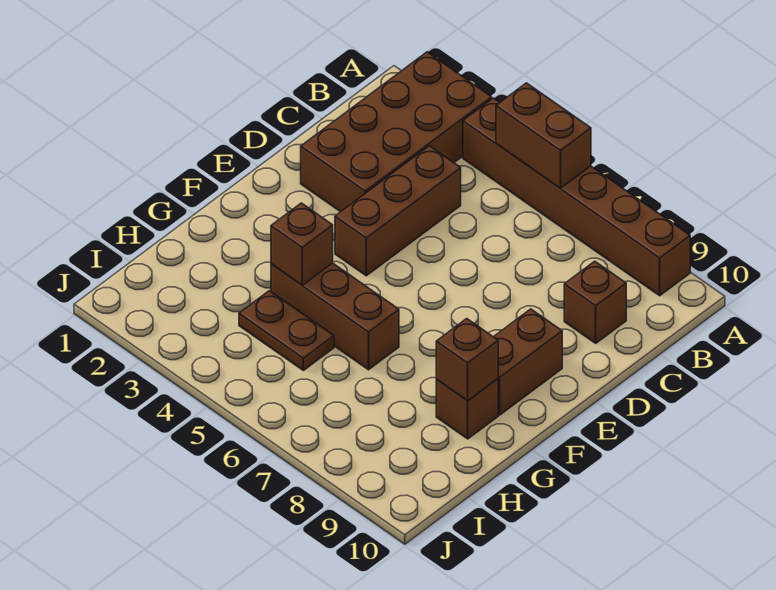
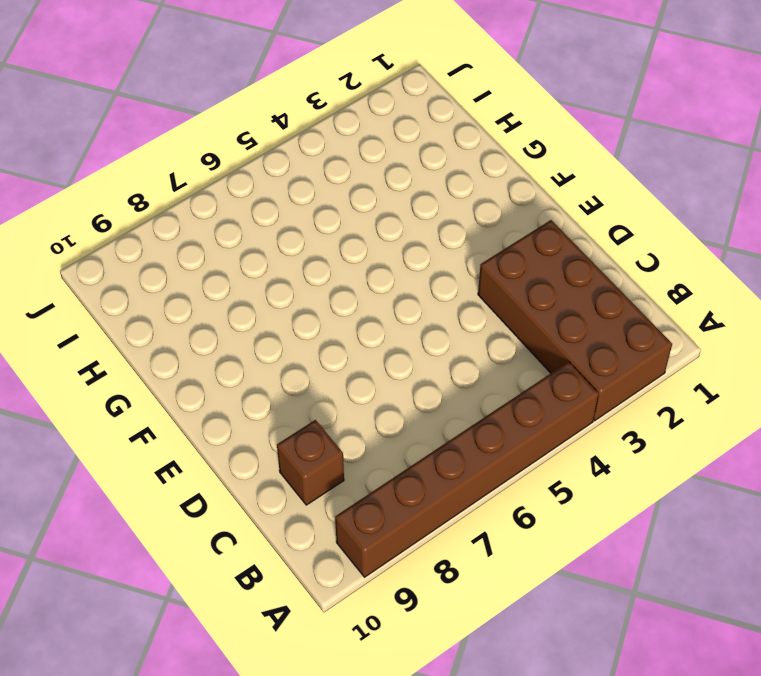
none -> brown 1x3 brick [335,146,461,276]
none -> brown 1x2 brick [494,309,562,415]

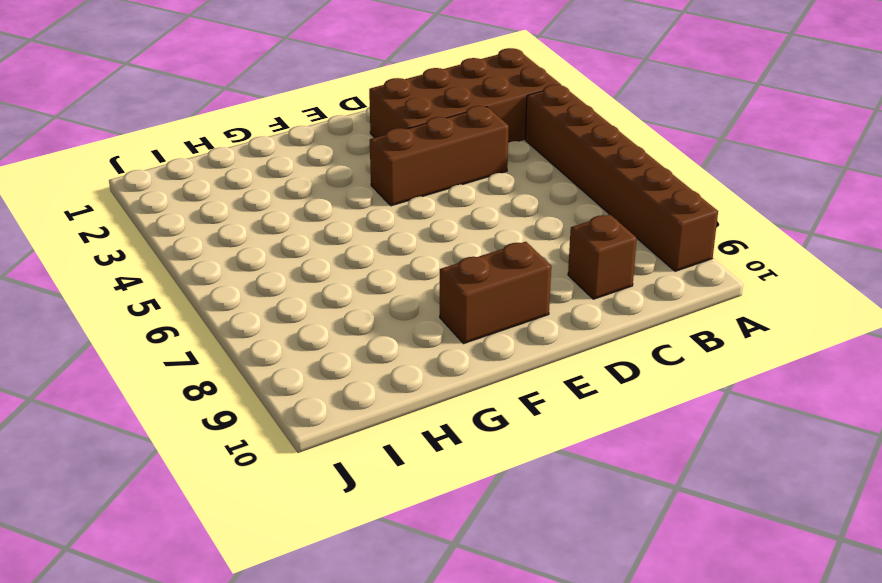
none -> brown 1x3 brick [271,263,399,370]
none -> brown 1x1 brick [436,379,498,439]

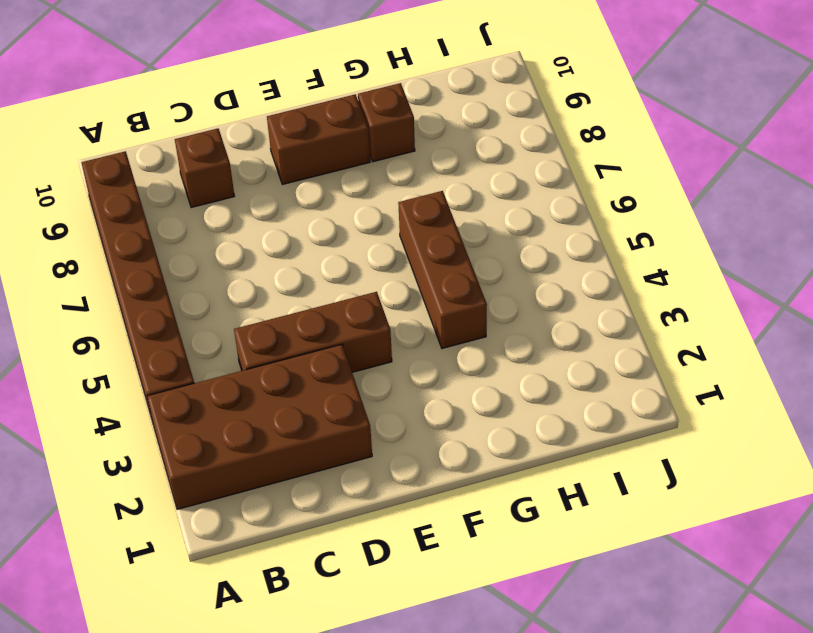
none -> brown 1x2 plate [239,291,334,370]
none -> brown 1x2 brick [496,83,591,188]

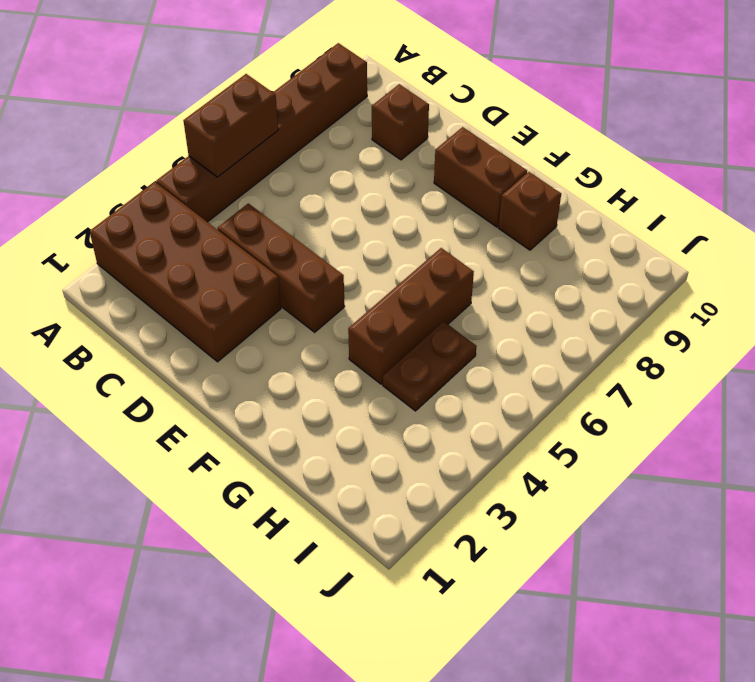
none -> brown 1x1 brick [271,203,333,285]
none -> brown 1x1 brick [436,319,498,401]

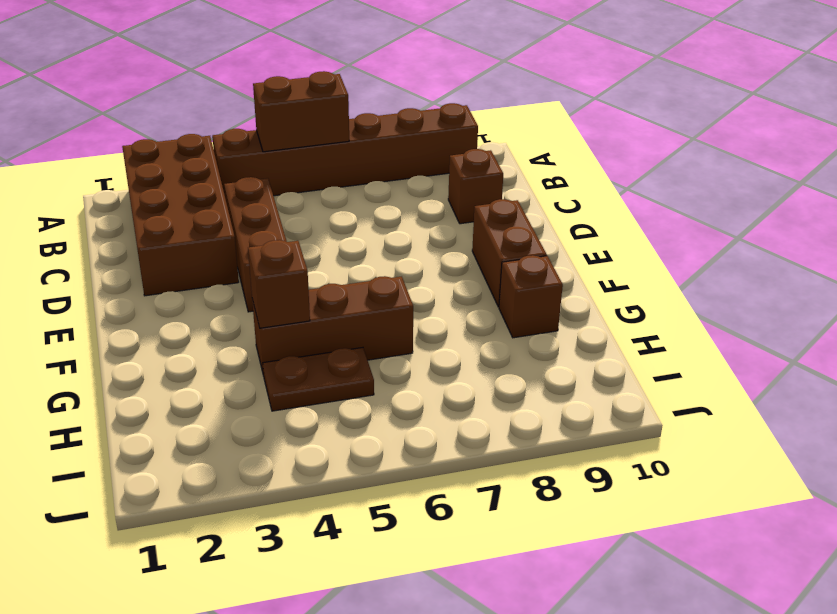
none -> brown 1x1 brick [436,319,498,401]

